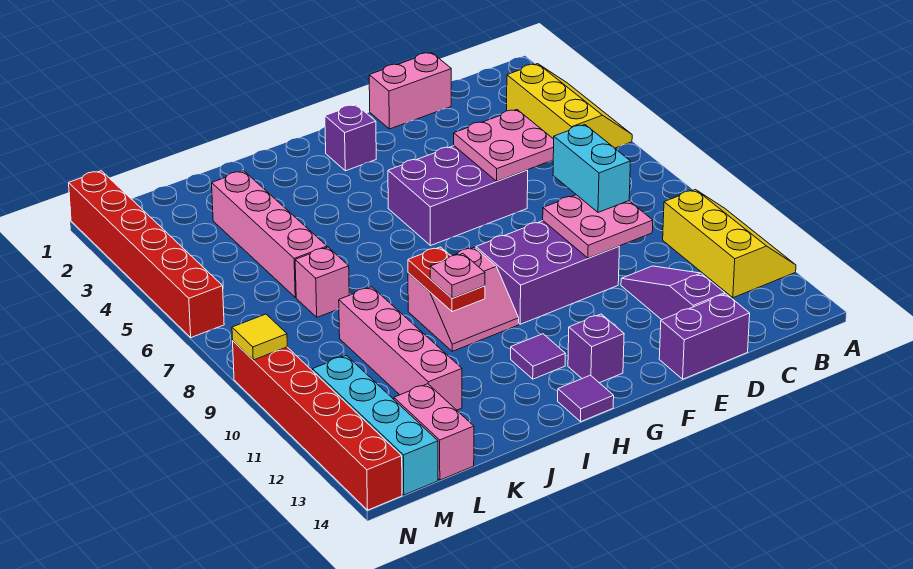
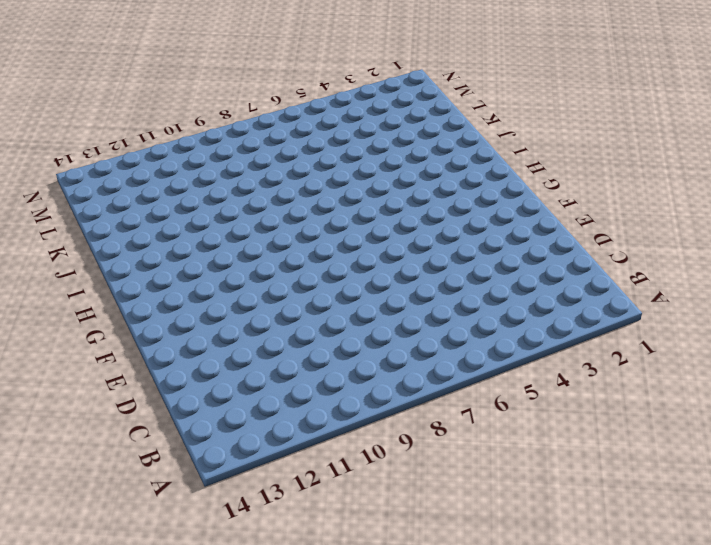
none -> yellow 2x3 slope [507,64,632,148]
none -> yellow 2x3 slope [663,190,796,298]
none -> pink 1x2 brick [369,52,451,129]

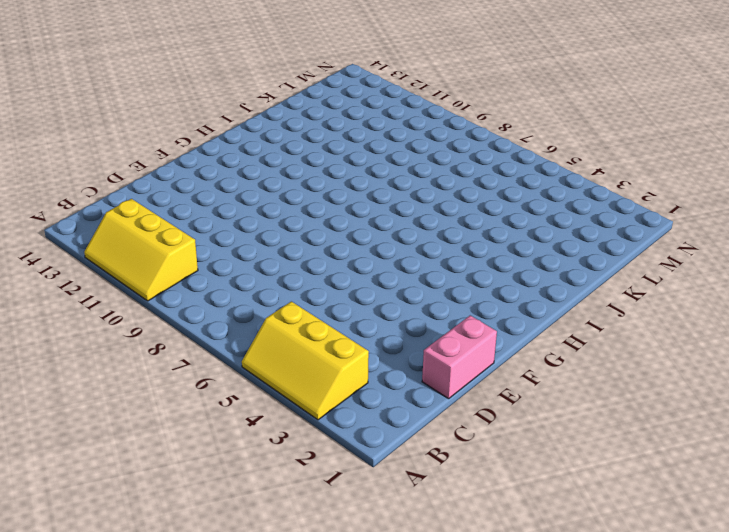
none -> purple 1x3 slope [621,266,725,320]
none -> purple 1x2 brick [659,294,750,379]
none -> purple 2x3 brick [388,146,528,246]

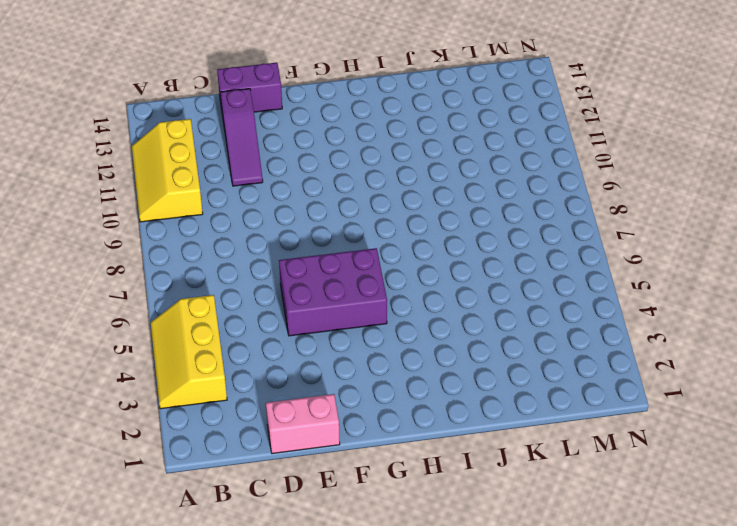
none -> purple 2x3 brick [476,221,619,324]
none -> purple 1x1 brick [325,105,376,171]
none -> purple 1x1 brick [568,314,624,383]

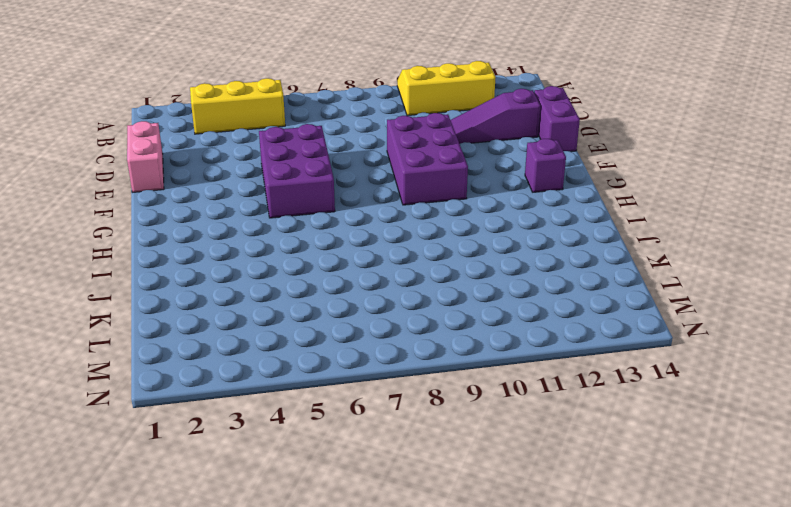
none -> purple 1x1 brick [325,105,376,171]
none -> pink 2x2 slope [408,247,519,351]
none -> purple 1x1 tile [511,334,566,379]

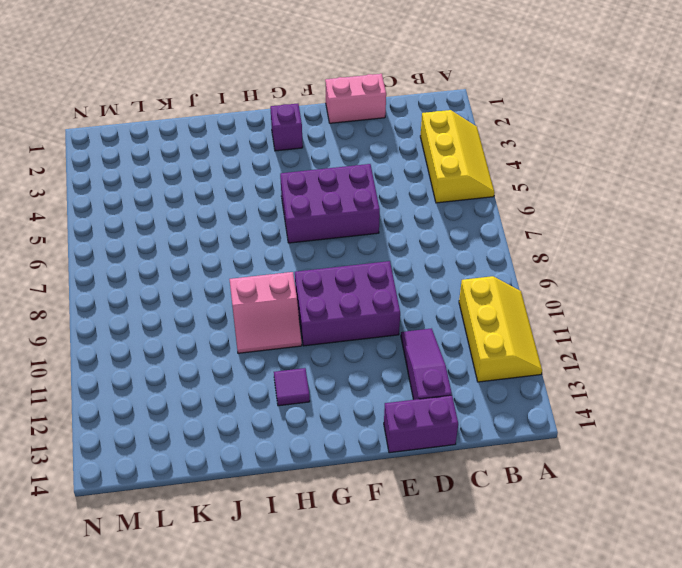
none -> purple 1x1 brick [568,314,624,383]
none -> purple 1x1 tile [558,375,614,422]
none -> pink 1x4 brick [212,171,327,297]

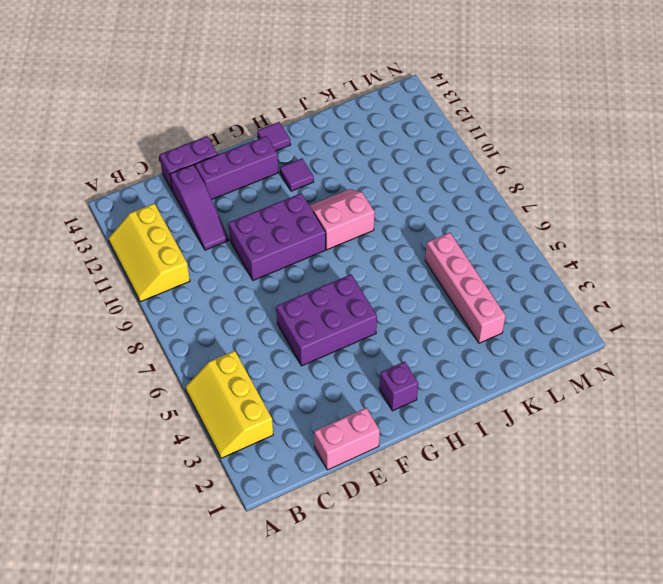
purple 1x3 brick [195,136,278,199] -> purple 1x1 brick [568,314,624,383]
none -> pink 1x1 brick [295,247,349,317]
none -> pink 1x4 brick [339,287,462,410]
none -> pink 1x2 brick [394,384,474,480]

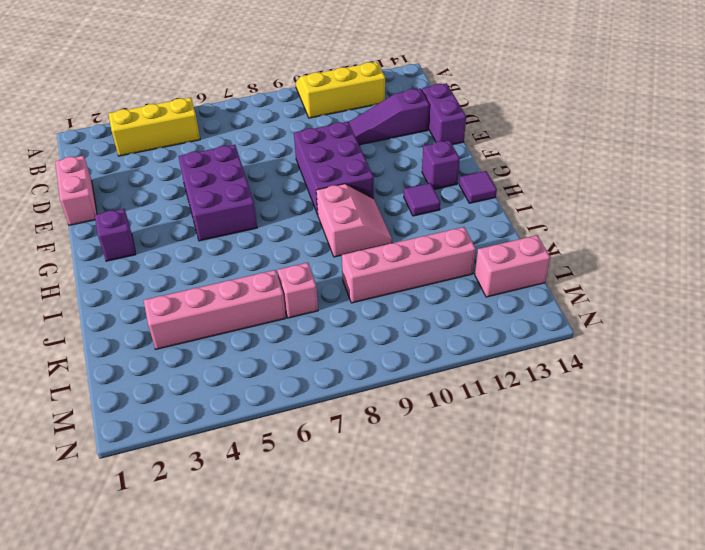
none -> cyan 1x4 brick [312,355,438,495]
none -> red 1x6 brick [69,171,224,337]
none -> red 1x6 brick [233,341,402,510]

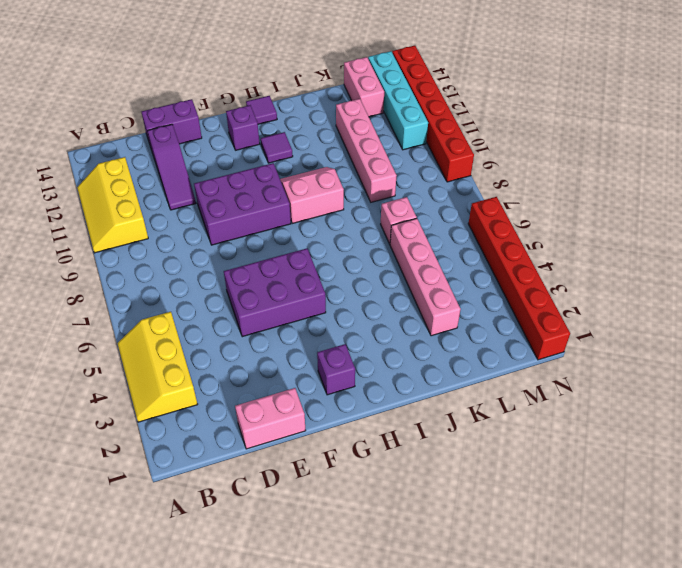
none -> pink 2x2 plate [454,110,554,181]
none -> pink 2x2 plate [543,195,653,258]
none -> red 1x2 plate [408,247,485,312]

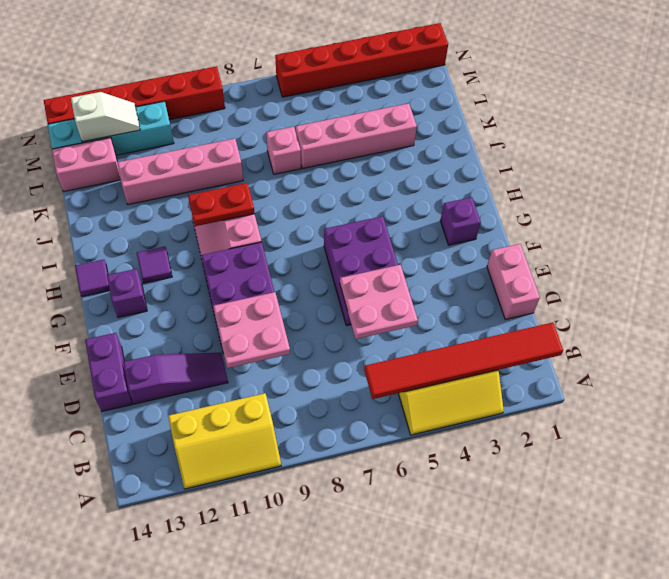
red 1x6 tile [364,322,563,399] -> none
white 1x2 slope [71,92,140,142] -> none
none -> yellow 1x1 tile [232,314,287,360]
none -> cyan 1x2 brick [553,125,630,212]
none -> pink 1x1 plate [430,254,485,298]

